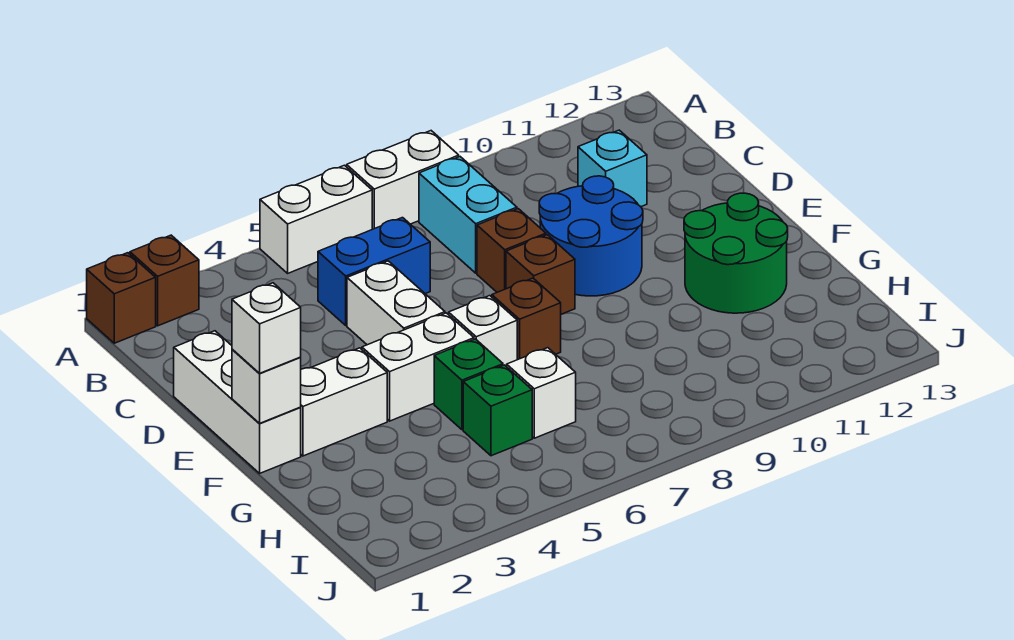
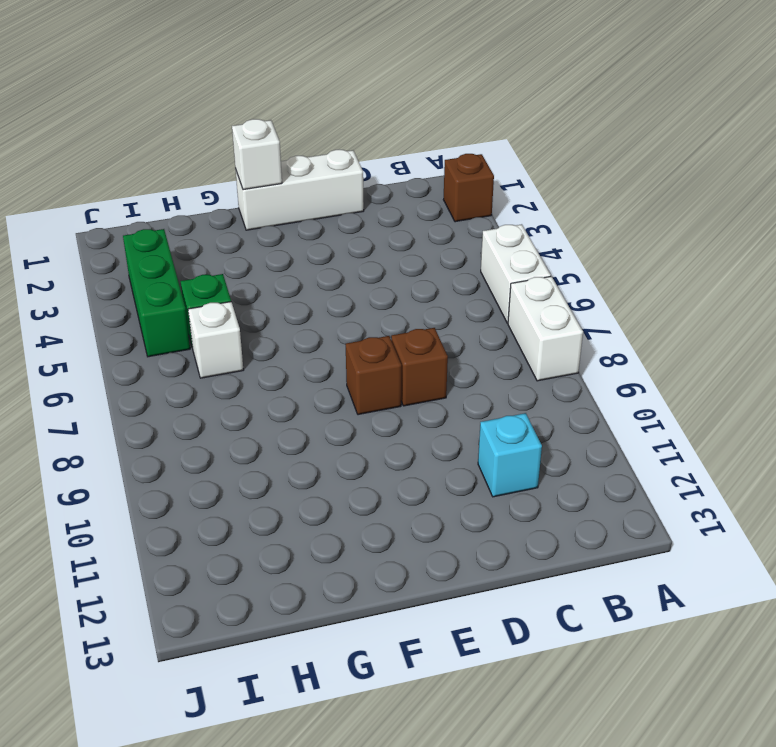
green 1x3 brick [123,229,190,357] -> none
none -> brown 1x1 brick [87,253,156,343]
none -> cyan 1x2 brick [419,157,517,273]
none -> blue 1x2 brick [318,218,430,325]

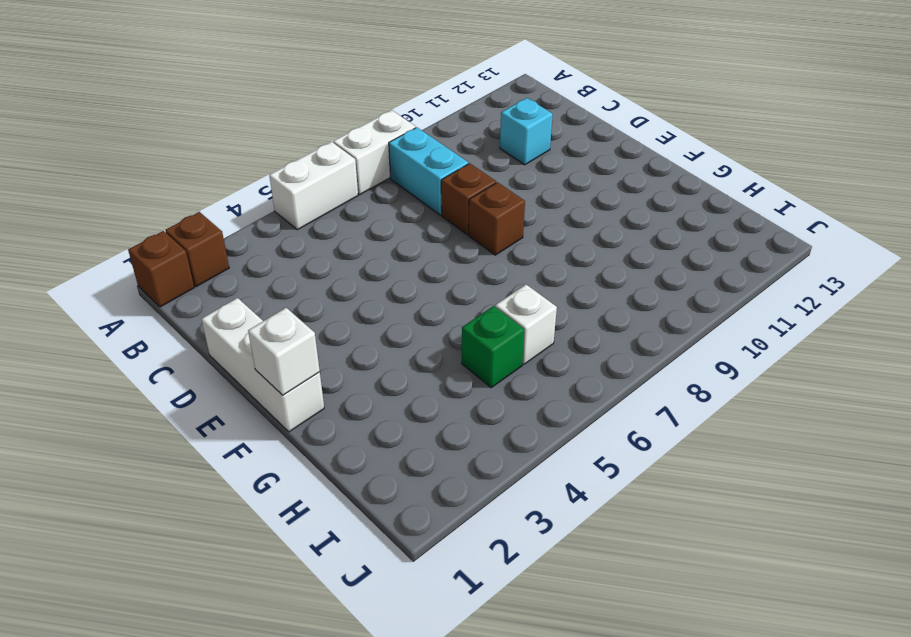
none -> blue 1x2 brick [318,218,430,325]
none -> white 1x2 brick [347,261,445,345]
none -> blue 2x2 round brick [539,176,643,296]

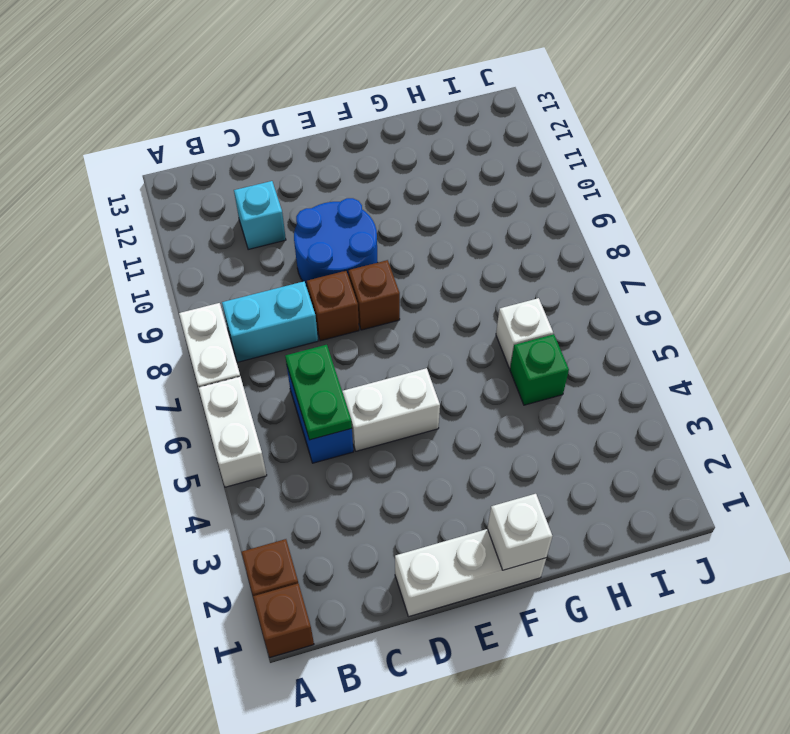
green 1x2 plate [285,345,352,440] -> none
none -> white 1x2 brick [300,348,387,456]
none -> white 1x2 brick [362,313,474,421]
none -> white 1x1 brick [449,296,517,367]

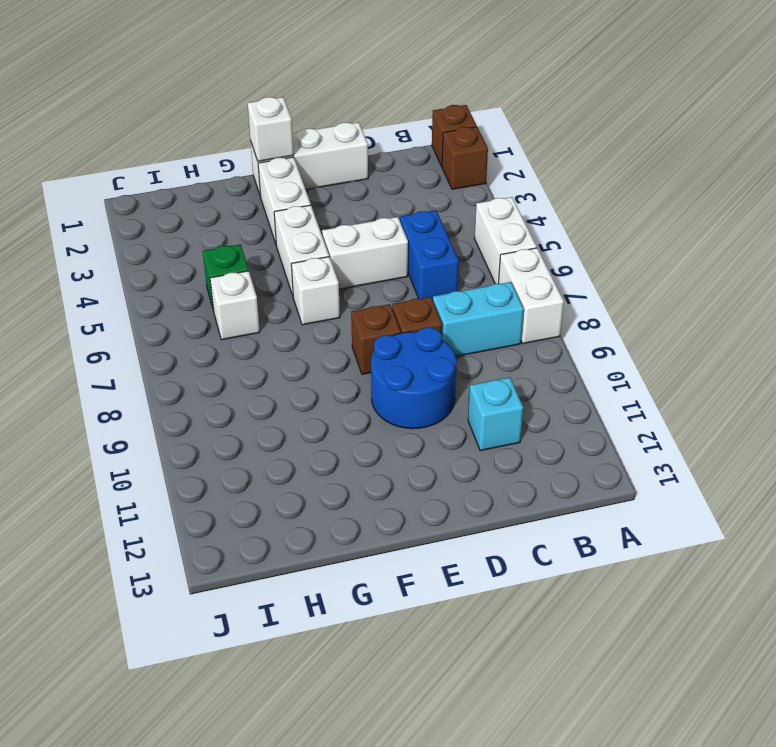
none -> brown 1x1 brick [492,278,561,360]
none -> green 2x2 round brick [684,193,788,313]
none -> green 1x1 brick [434,339,503,430]

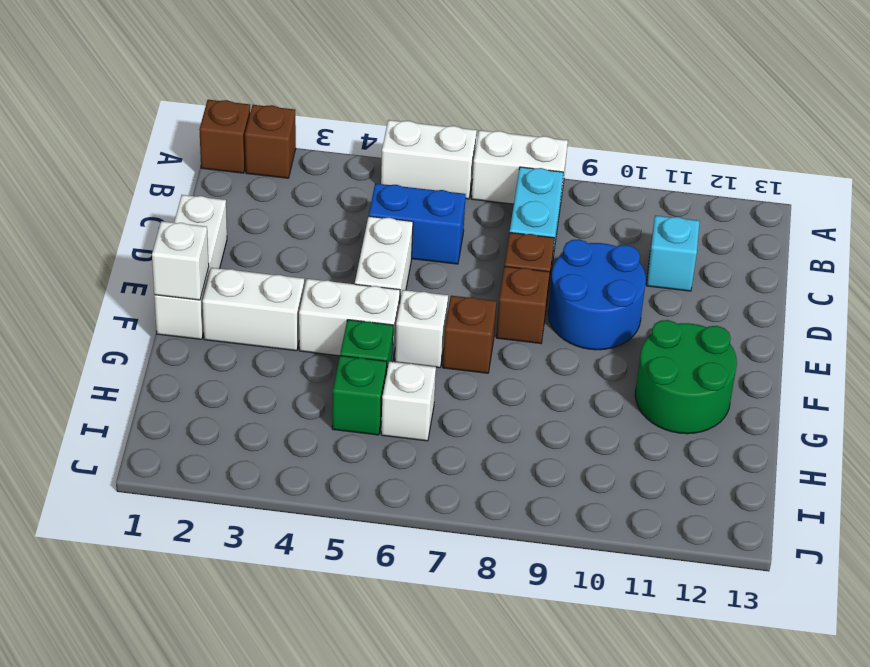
none -> white 1x1 brick [232,283,301,373]

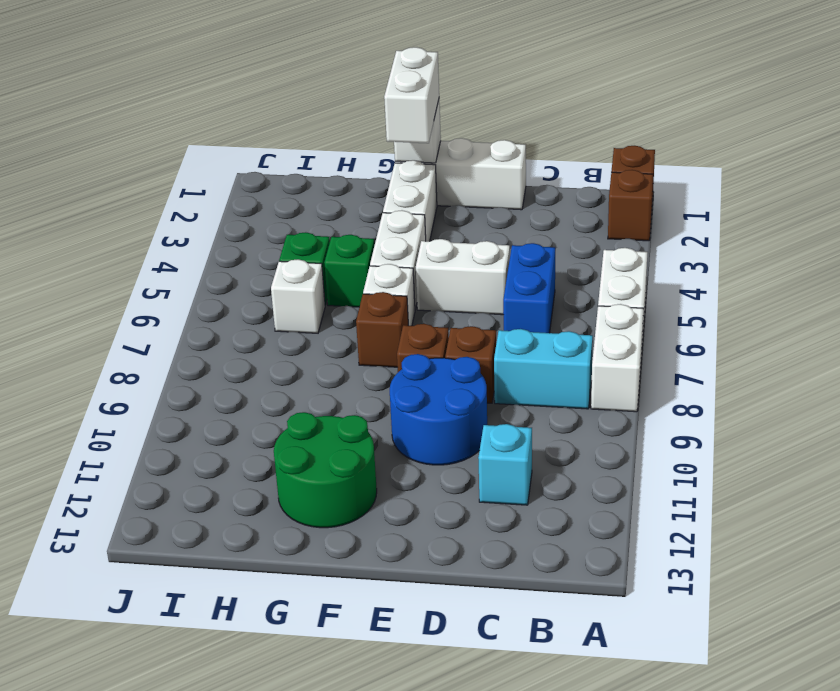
white 1x2 brick [384,47,439,143] -> white 1x1 brick [232,283,301,373]

